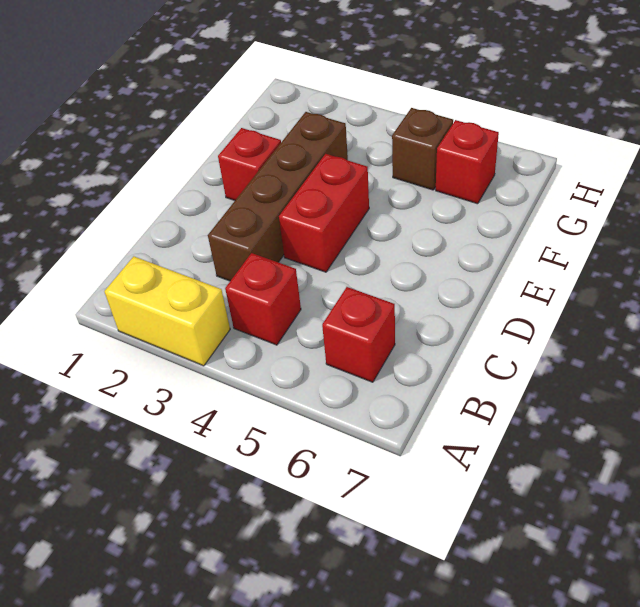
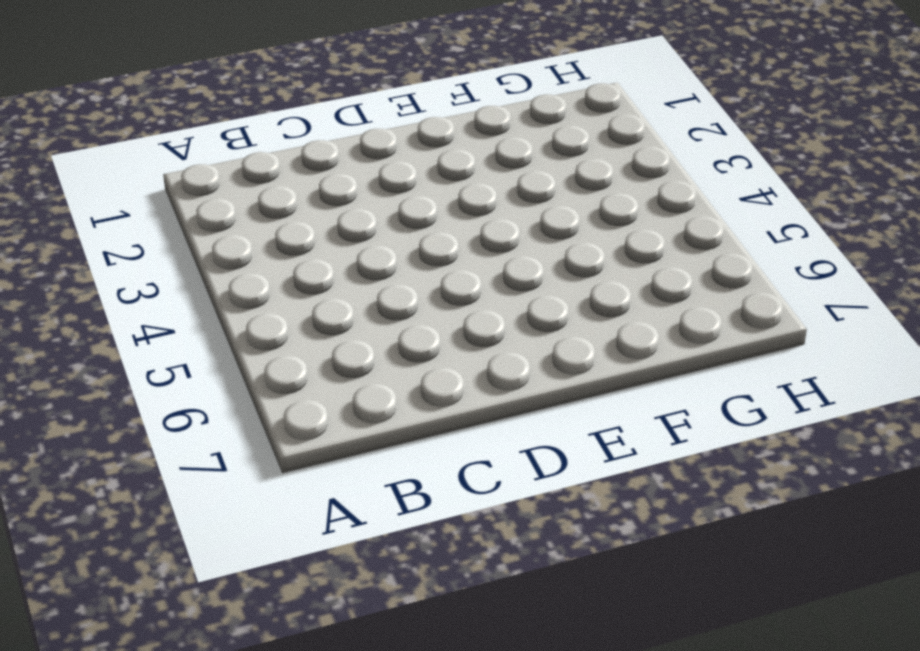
none -> yellow 1x2 brick [104,256,230,366]
none -> red 1x1 brick [225,253,301,345]

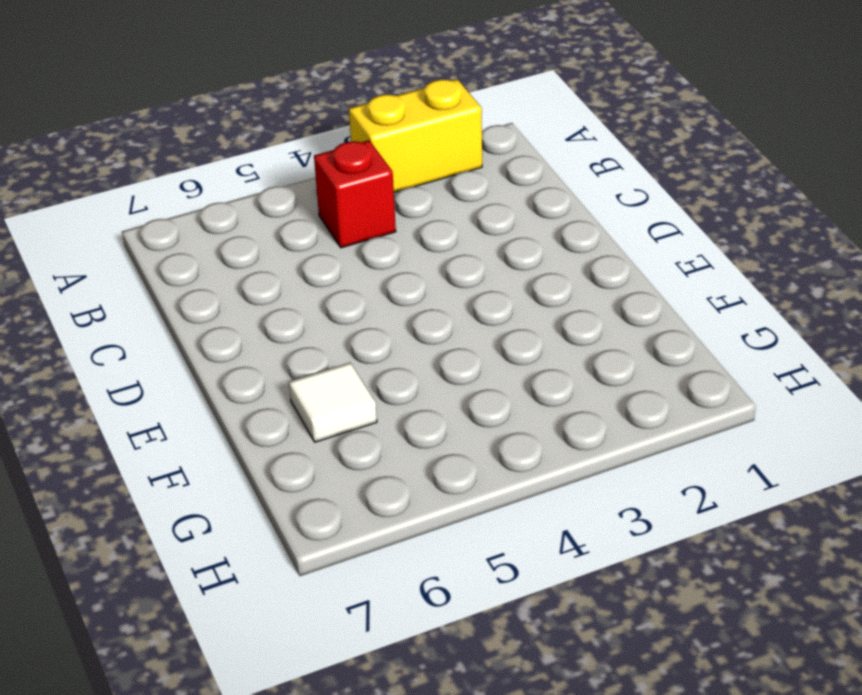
white 1x1 tile [289,363,377,442] -> none
none -> red 1x1 brick [322,287,395,382]
none -> brown 1x4 brick [208,112,348,281]

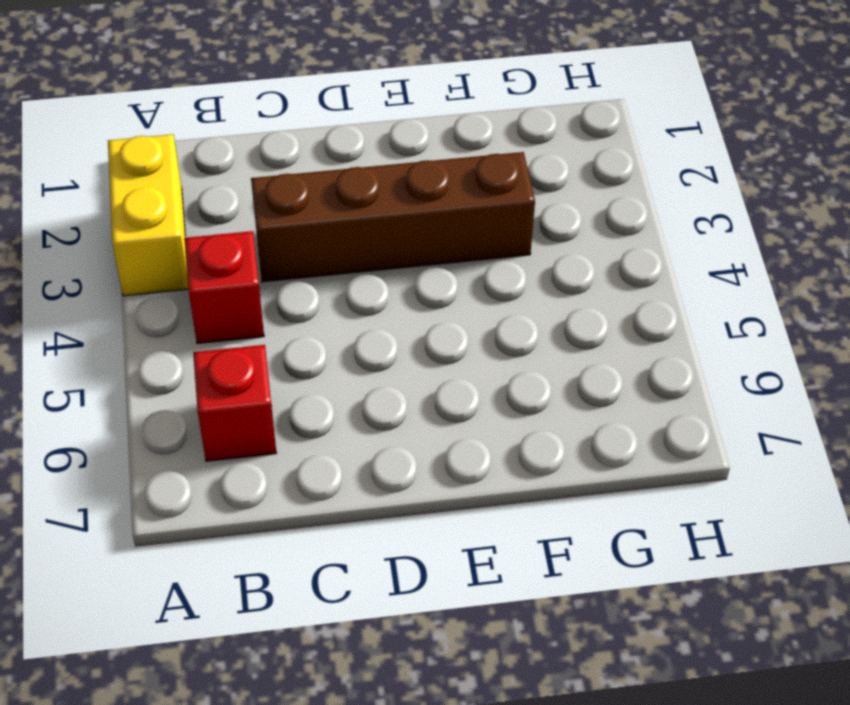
none -> red 1x2 brick [279,154,369,272]
none -> red 1x1 brick [218,128,281,200]

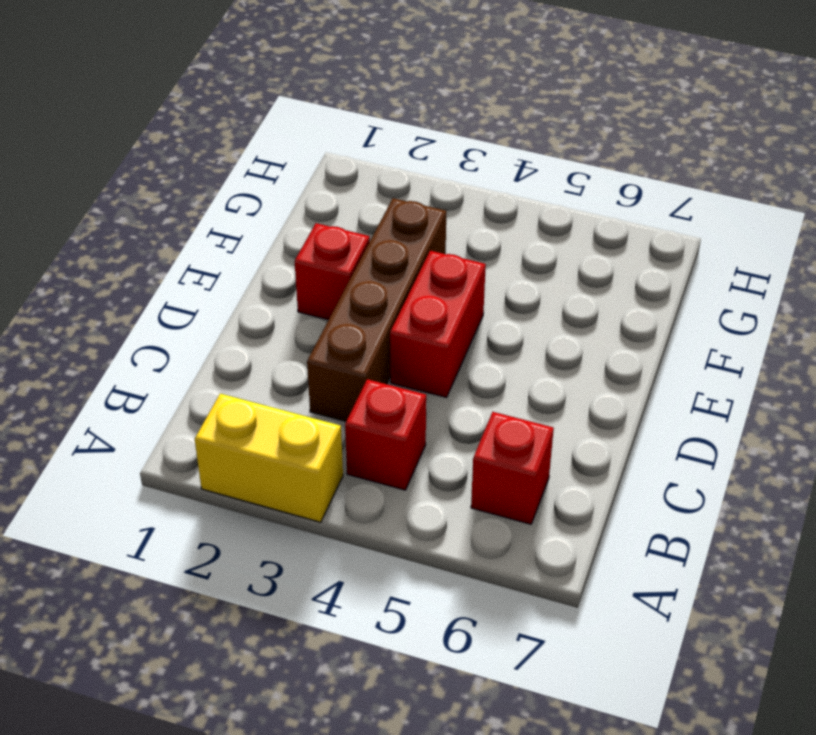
none -> brown 1x1 brick [392,108,453,190]
none -> red 1x1 brick [436,120,499,204]

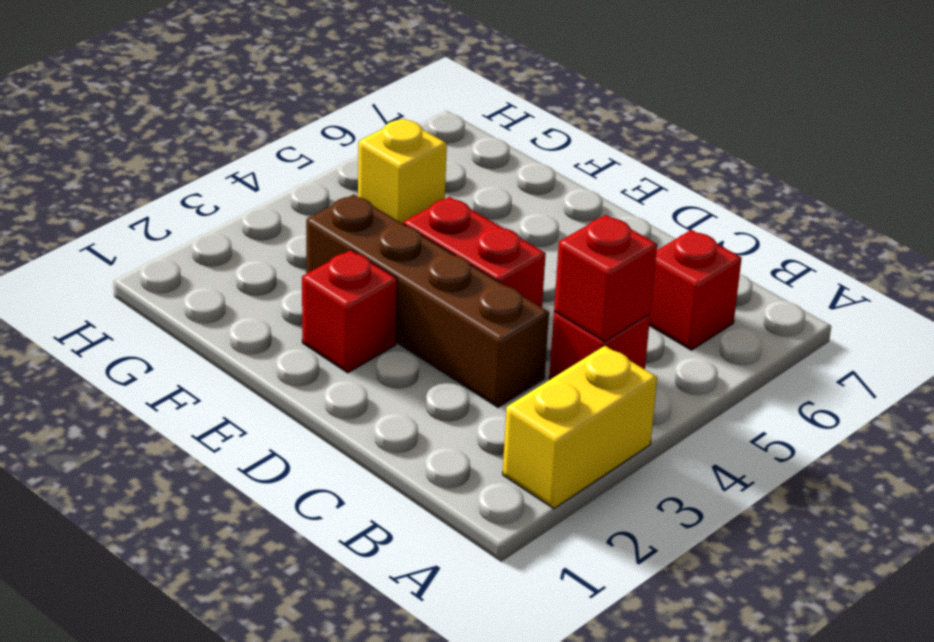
red 1x1 brick [554,215,657,341] -> red 1x1 brick moved to [436,120,499,204]
yellow 1x1 brick [358,119,447,224] -> brown 1x1 brick [392,108,453,190]

